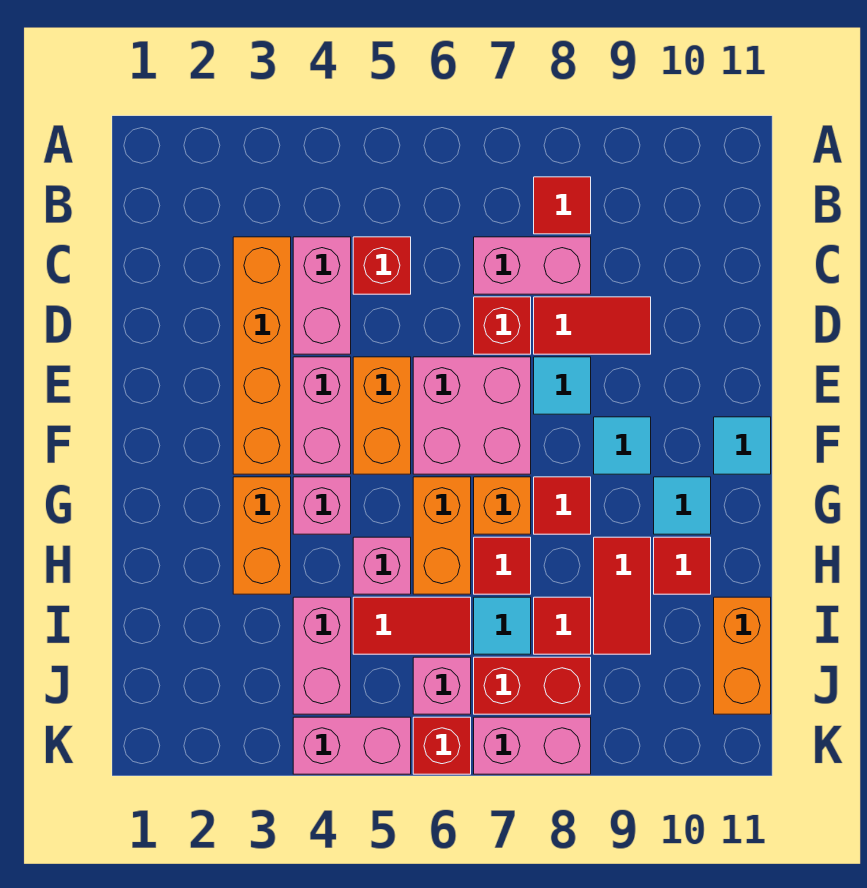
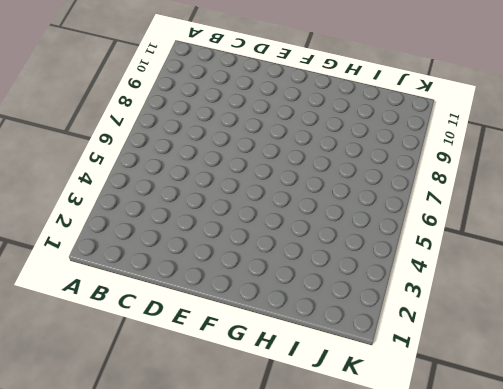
none -> red 1x1 tile [534,177,591,234]
none -> orange 1x4 brick [233,237,291,474]
none -> pink 1x2 brick [293,237,351,354]
none -> red 1x1 brick [353,237,411,294]

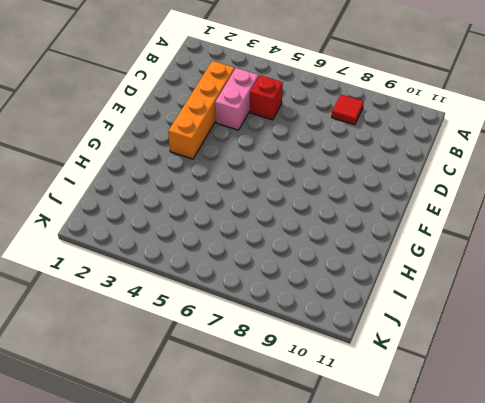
none -> pink 1x2 brick [474,237,591,294]
none -> red 1x1 brick [474,297,531,354]
none -> red 1x2 tile [534,297,651,354]
none -> pink 1x2 brick [293,357,351,474]

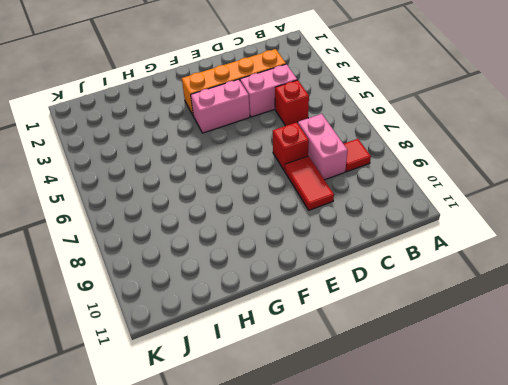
none -> orange 1x2 brick [353,357,411,474]
none -> pink 2x2 brick [413,357,531,474]
none -> cyan 1x1 tile [534,357,591,414]
none -> cyan 1x1 tile [594,417,651,474]

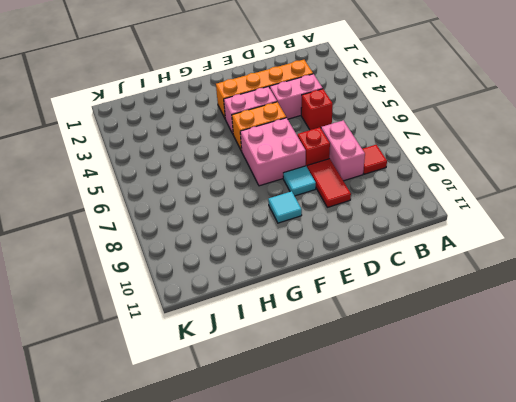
none -> cyan 1x1 tile [714,417,771,474]
none -> orange 1x2 brick [233,477,291,594]
none -> pink 1x1 brick [293,477,351,534]
none -> orange 1x2 brick [413,477,471,594]

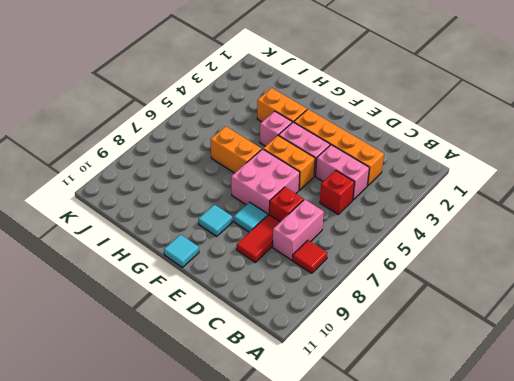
none -> orange 1x1 brick [474,477,531,534]
none -> red 1x1 tile [534,477,591,534]
none -> cyan 1x1 tile [654,477,711,534]
none -> pink 1x1 brick [353,537,411,594]

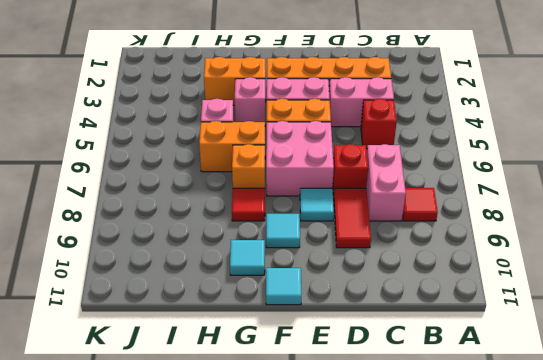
none -> red 1x1 tile [474,537,531,594]
none -> red 1x2 tile [594,537,651,654]
none -> red 1x1 tile [654,537,711,594]
none -> pink 1x2 brick [293,597,351,714]

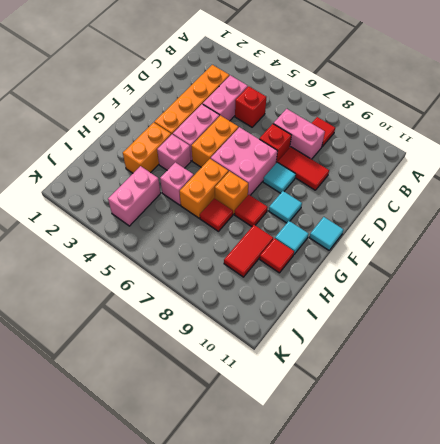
none -> red 1x2 tile [353,597,471,654]
none -> cyan 1x1 tile [474,597,531,654]
none -> red 1x1 tile [534,597,591,654]
none -> orange 1x2 brick [714,597,771,714]

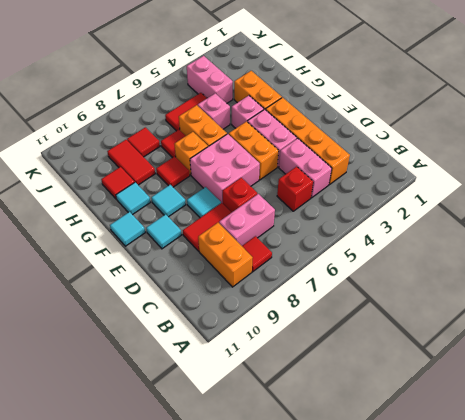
orange 1x2 brick [198,223,253,287] -> orange 1x2 brick moved to [714,597,771,714]
cyan 1x1 tile [146,214,181,249] -> cyan 1x1 tile moved to [474,597,531,654]
none -> pink 1x1 brick [413,657,471,714]
none -> red 1x2 brick [474,657,591,714]
none -> pink 1x2 brick [293,717,411,774]
none -> red 1x1 brick [413,717,471,774]

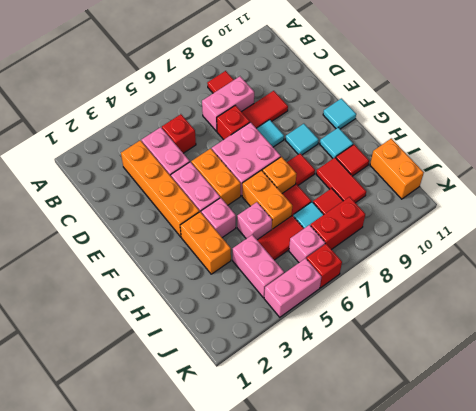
none -> pink 1x2 brick [474,717,591,774]

